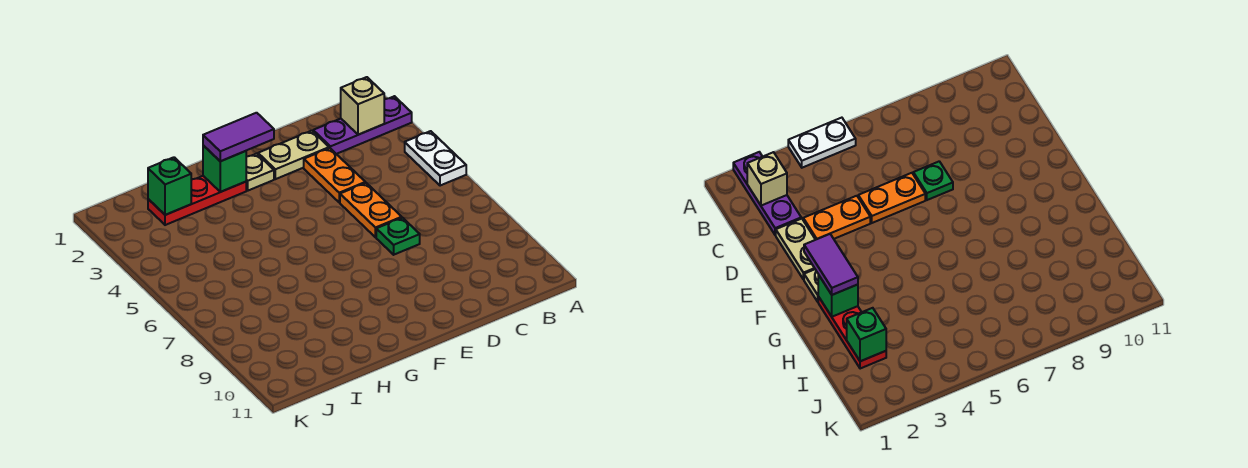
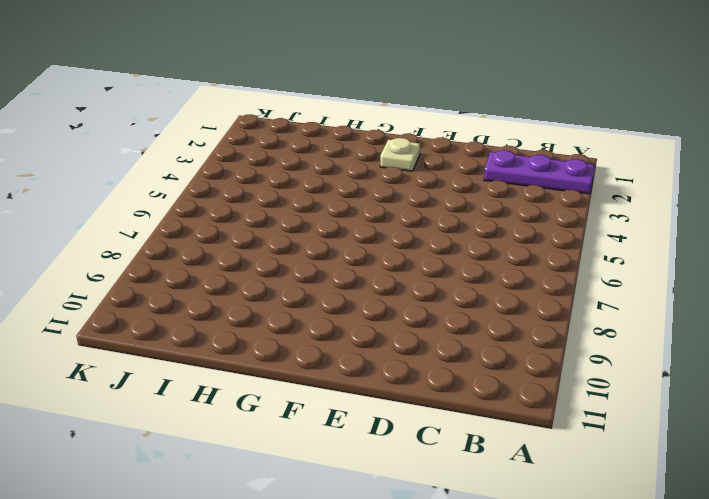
none -> white 1x2 plate [405,131,466,186]
none -> tan 1x2 plate [258,131,329,179]
none -> orange 1x2 plate [304,148,365,202]

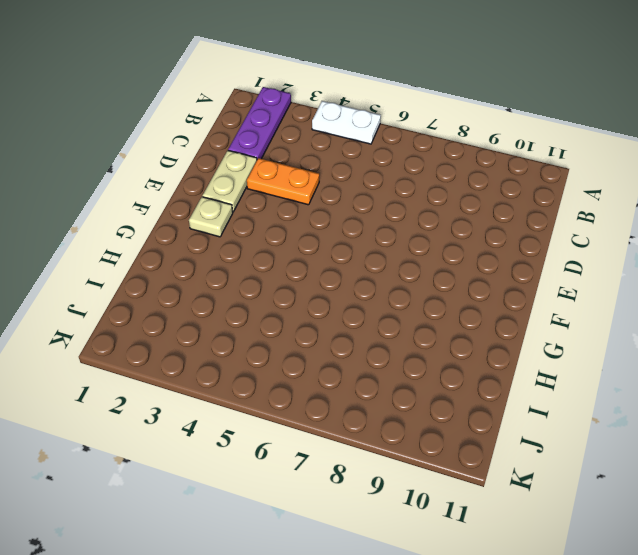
none -> orange 1x2 plate [340,183,402,237]
none -> green 1x1 plate [376,218,420,255]
none -> red 1x3 plate [148,176,246,225]

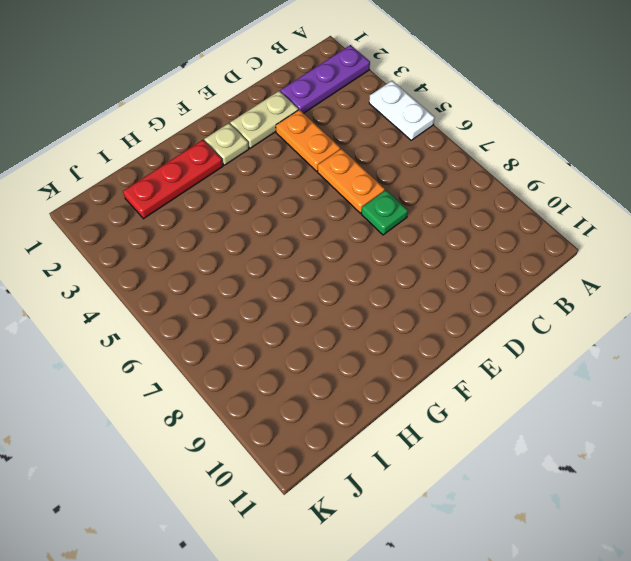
none -> tan 1x1 brick [341,77,384,135]
none -> green 1x1 brick [203,145,246,192]
none -> green 1x1 brick [148,157,191,215]

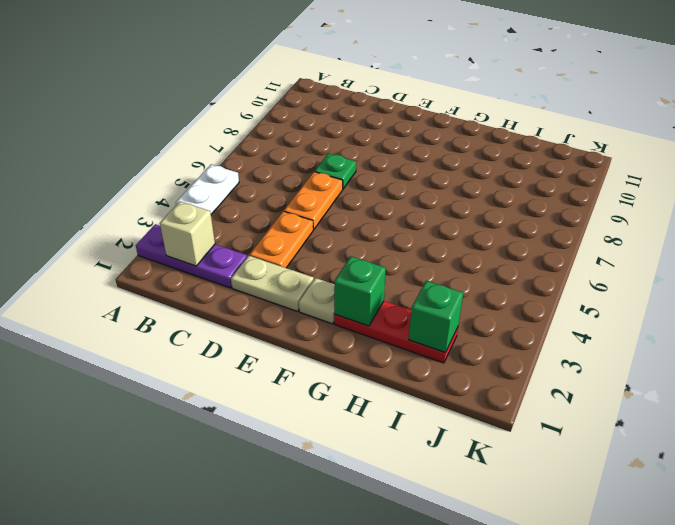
none -> purple 1x2 tile [203,113,274,161]

